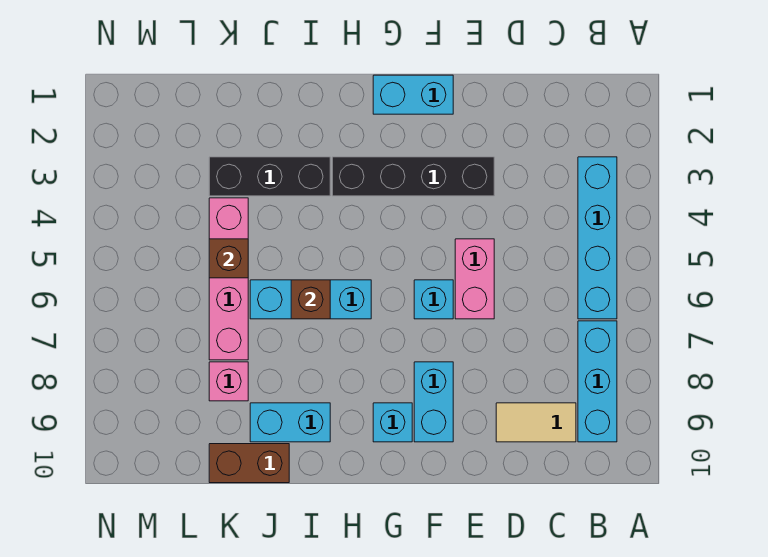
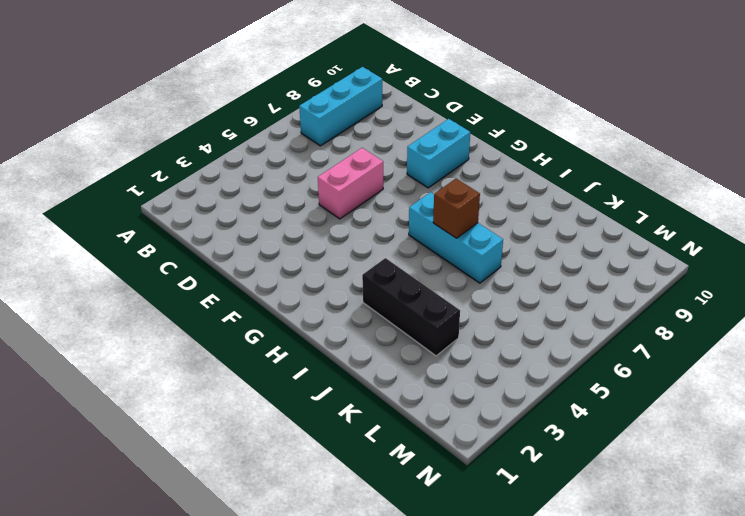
none -> cyan 1x4 brick [578,157,617,319]
none -> tan 1x2 tile [496,403,576,442]
none -> black 1x4 brick [332,157,494,196]

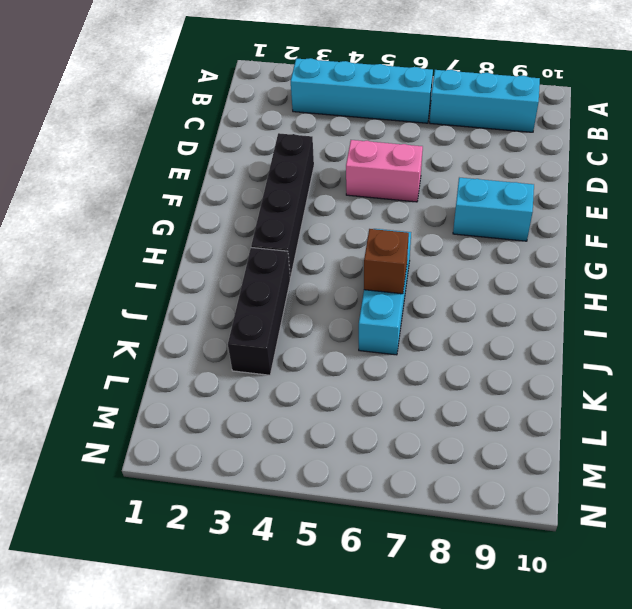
none -> tan 1x2 tile [496,403,576,442]
none -> cyan 1x2 brick [373,75,453,114]
none -> cyan 1x1 brick [414,280,453,319]

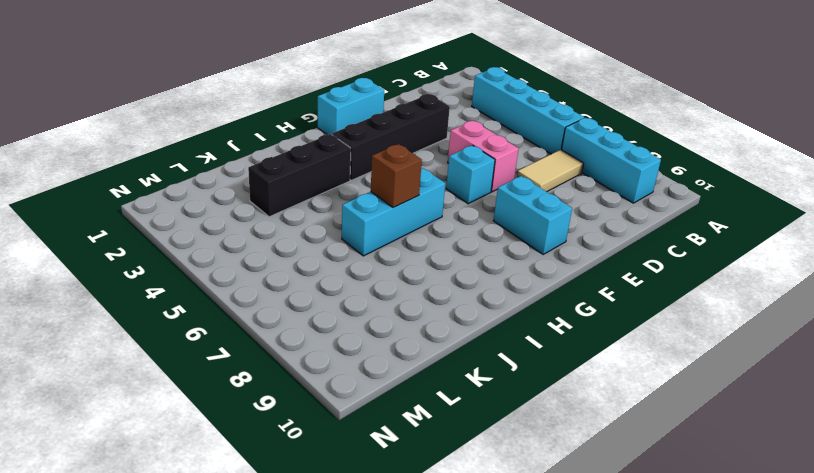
tan 1x2 tile [517,150,584,192] -> tan 1x2 tile moved to [496,403,576,442]
none -> cyan 1x1 brick [373,403,412,442]
none -> cyan 1x2 brick [250,403,330,442]
none -> brown 1x2 brick [209,444,289,483]

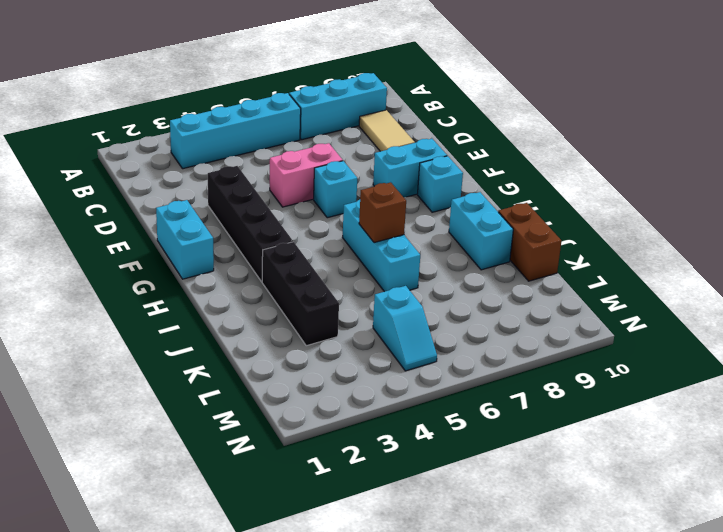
cyan 1x2 slope [373,286,437,371] -> none
none -> pink 1x4 brick [209,198,248,360]
none -> pink 1x1 brick [209,362,248,401]
none -> brown 1x1 brick [209,239,248,278]

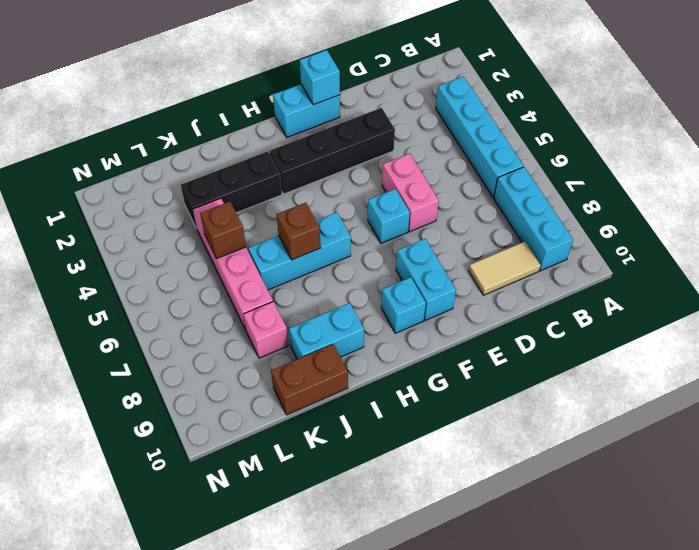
cyan 1x1 brick [300,50,340,105] -> none

